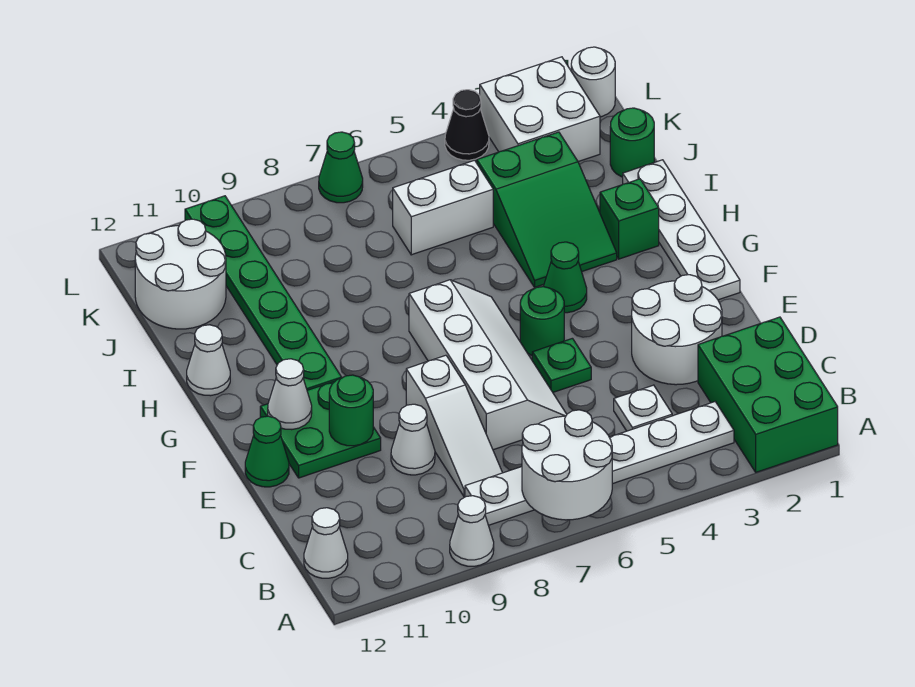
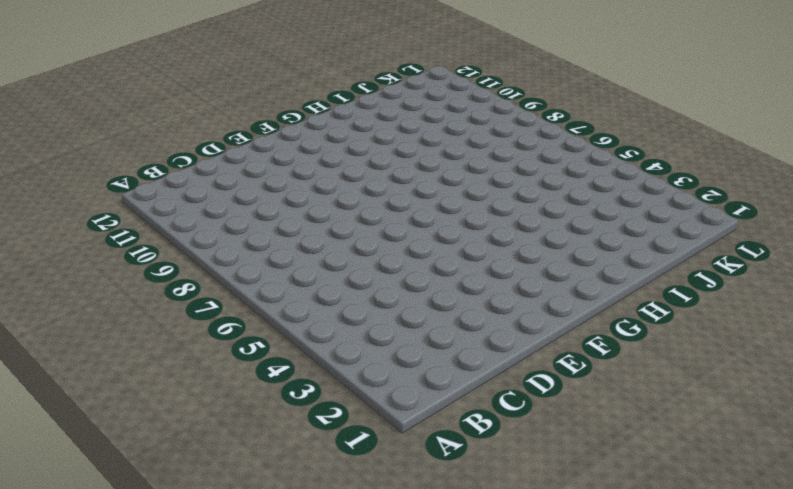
none -> green 2x3 brick [698,317,838,472]
none -> white 1x1 cone [450,496,494,566]
none -> white 1x6 plate [465,402,734,525]

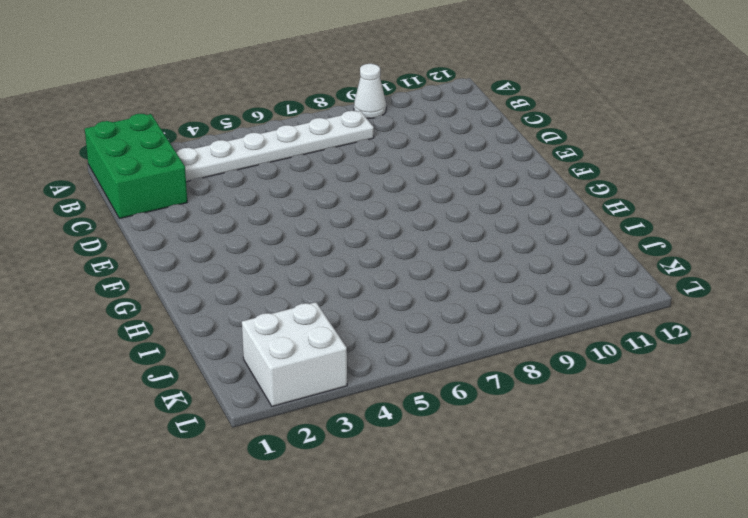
none -> white 1x1 cone [304,508,348,578]
none -> white 1x1 plate [614,385,672,431]
none -> white 1x3 slope [406,355,502,496]

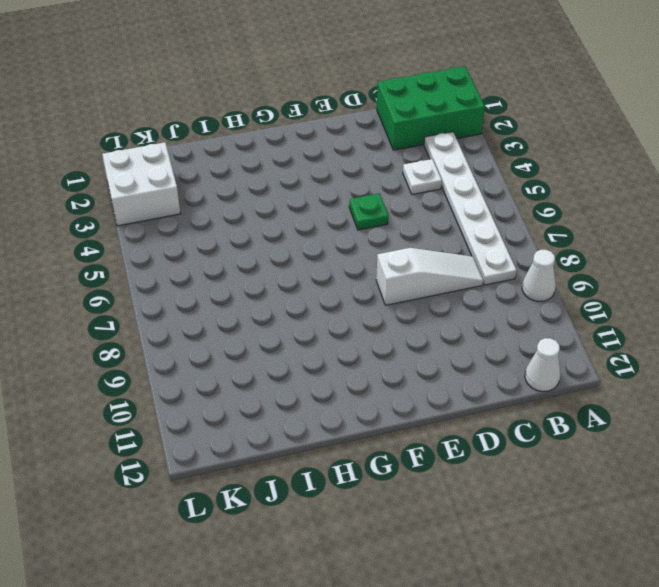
none -> white 2x2 round brick [632,275,722,385]
none -> white 2x4 slope [409,280,567,450]
none -> white 1x1 cone [391,404,435,475]

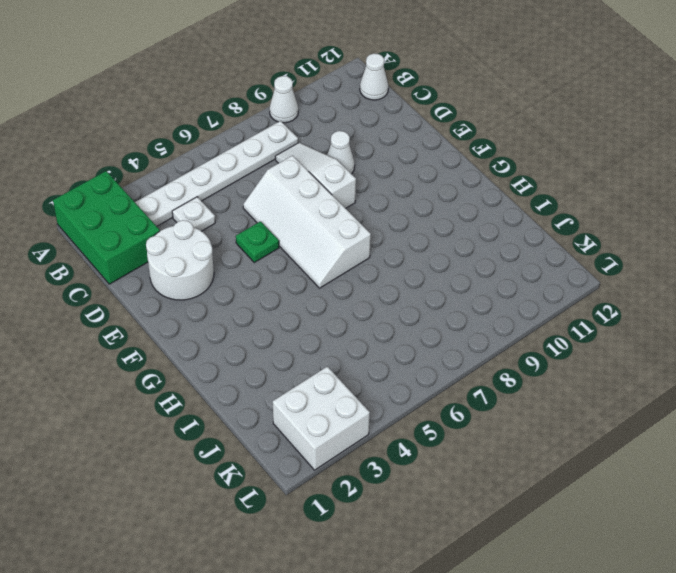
none -> green 2x2 plate [260,381,381,478]
none -> green 1x1 cone [245,416,289,487]
none -> white 1x4 plate [623,160,740,300]

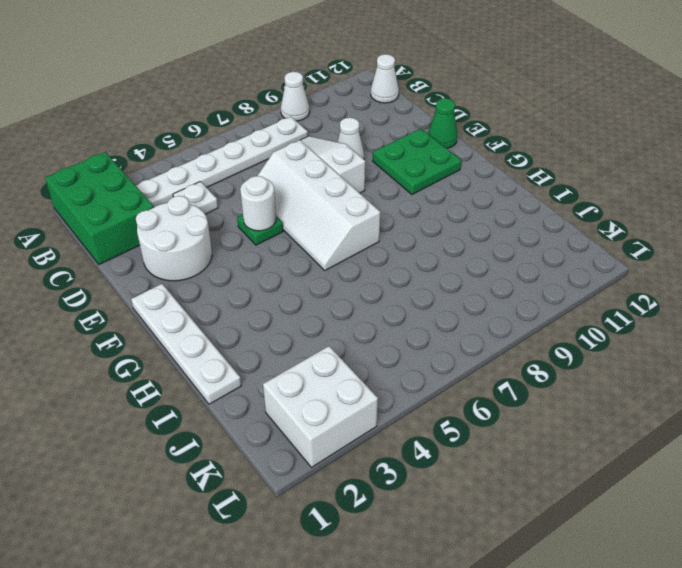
white 1x1 round brick [240,176,276,231] -> white 1x1 round brick moved to [571,47,615,117]
none -> green 1x1 round brick [520,287,564,355]
none -> green 1x1 cone [543,242,587,313]
none -> green 1x6 plate [185,196,342,390]

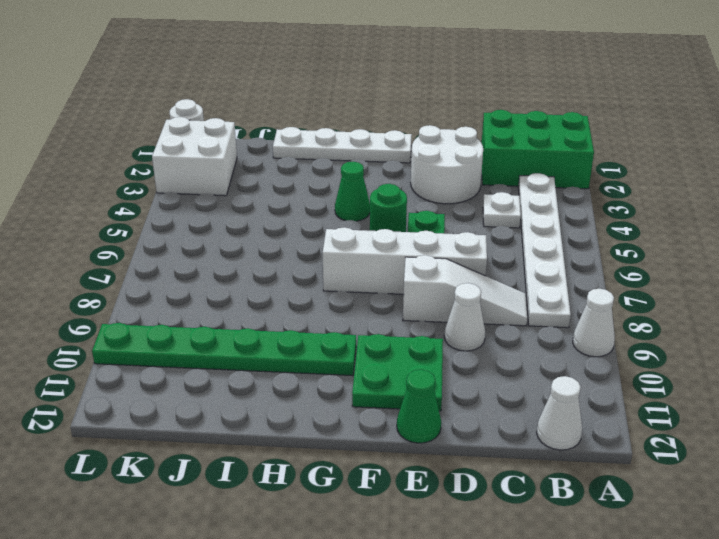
none -> green 1x1 brick [600,179,659,259]
none -> green 2x3 slope [477,132,617,287]
none -> white 1x1 cone [187,325,230,396]

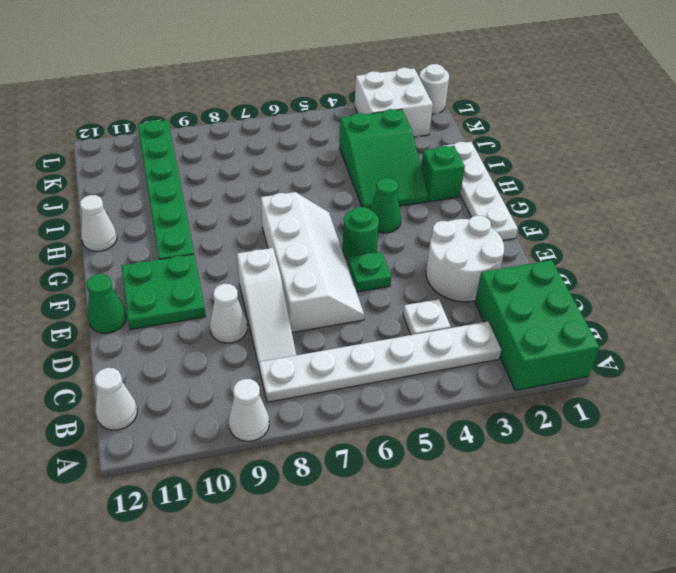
none -> green 1x1 round brick [610,108,654,177]
none -> white 1x2 brick [393,160,493,255]
none -> white 2x2 round brick [135,219,226,329]

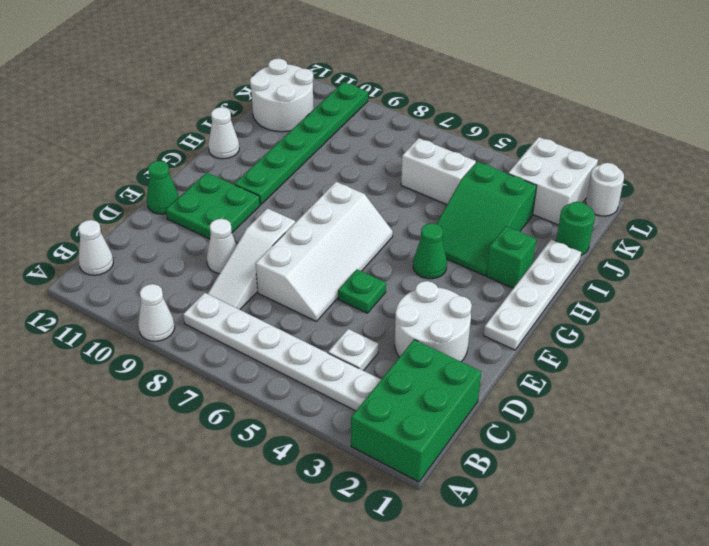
none -> green 1x1 round brick [520,287,564,355]
none -> black 1x1 cone [445,90,489,160]
none -> green 1x1 cone [319,132,363,203]

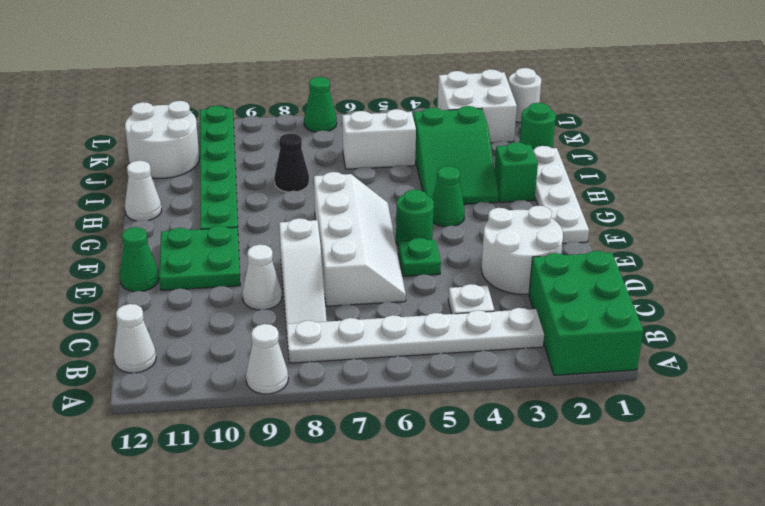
black 1x1 cone [274,133,309,192] -> black 1x1 cone moved to [445,90,489,160]
none -> white 2x2 round brick [522,410,612,520]
none -> green 1x1 round brick [329,375,373,446]
none -> white 1x1 cone [268,359,312,430]

